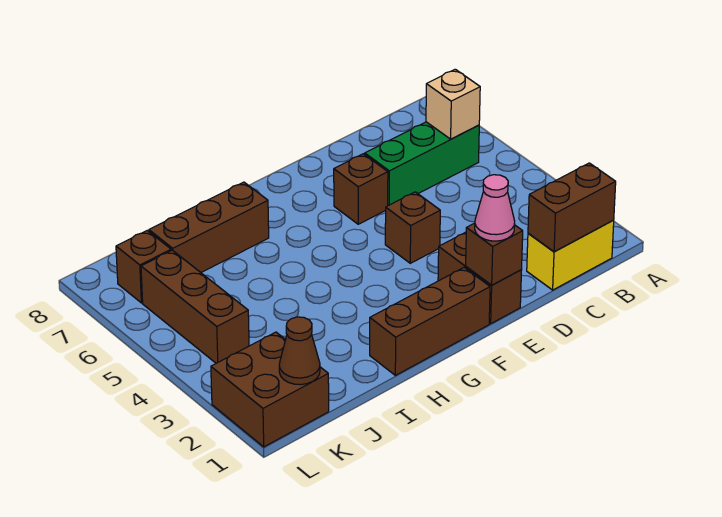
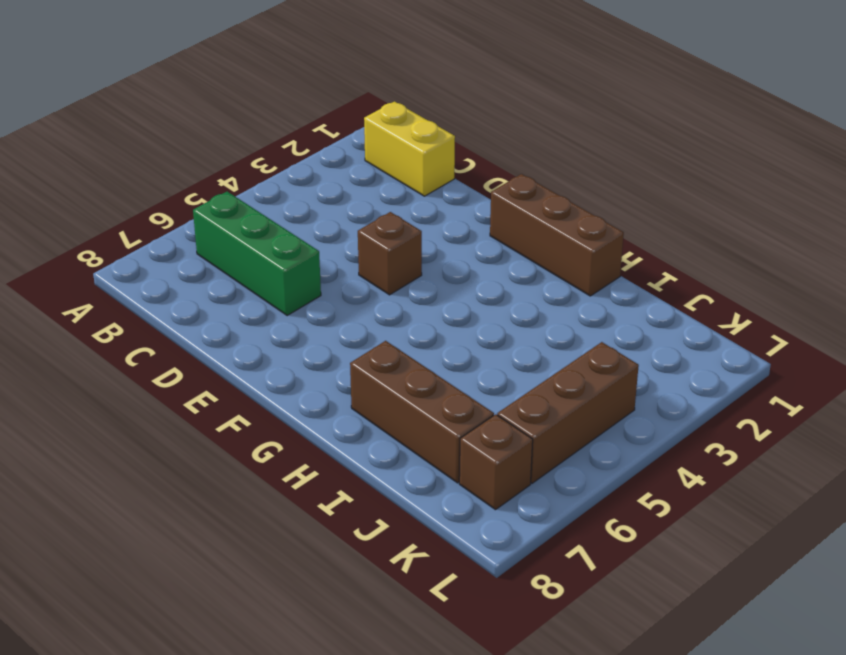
none -> brown 1x2 brick [438,232,522,324]
none -> brown 1x1 brick [334,154,388,224]
none -> brown 2x2 brick [211,332,329,447]

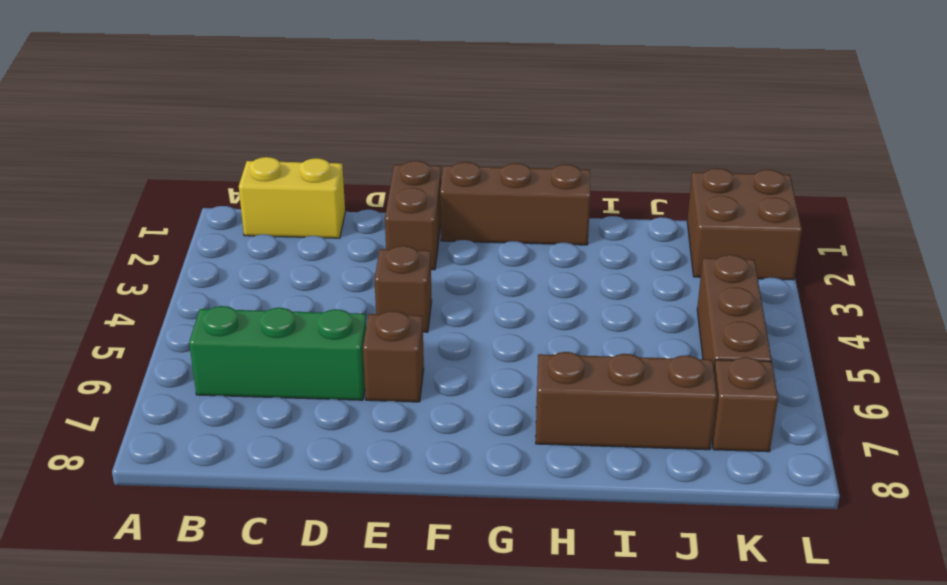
none -> brown 1x2 brick [528,163,616,252]
none -> tan 1x1 brick [426,69,480,139]
none -> brown 1x1 brick [466,223,523,285]

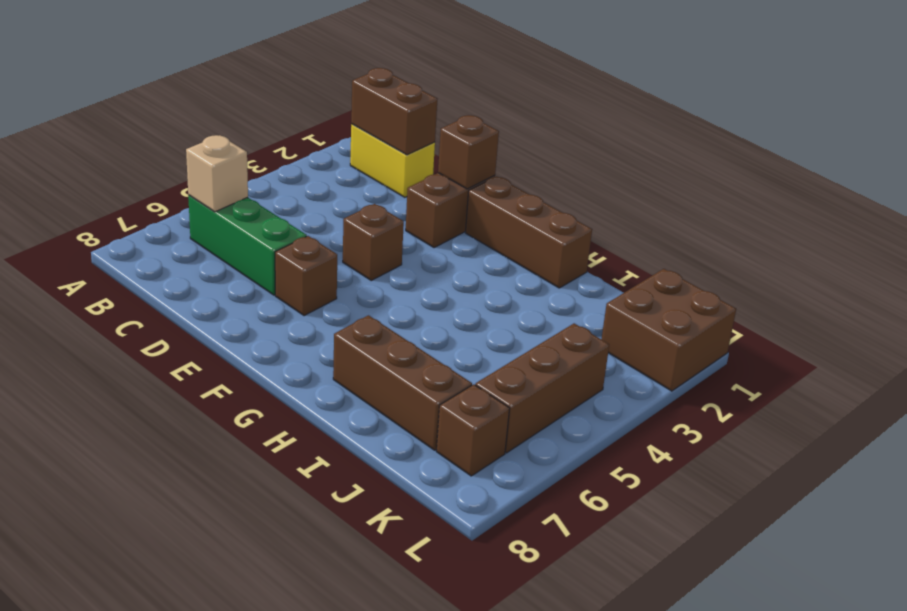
none -> brown 1x1 cone [279,317,320,385]
none -> pink 1x1 cone [475,175,515,241]

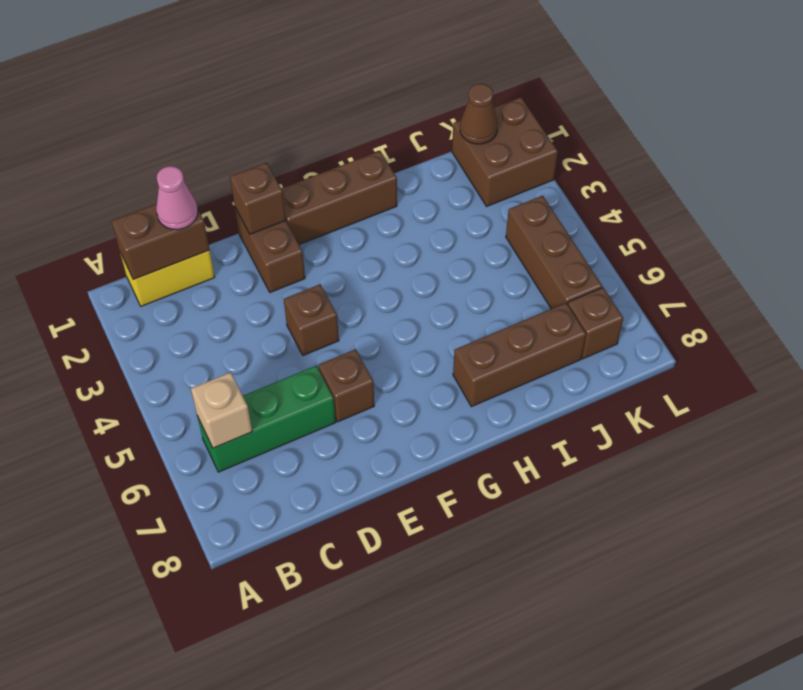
pink 1x1 cone [156,166,198,230] -> pink 1x1 cone moved to [475,175,515,241]

